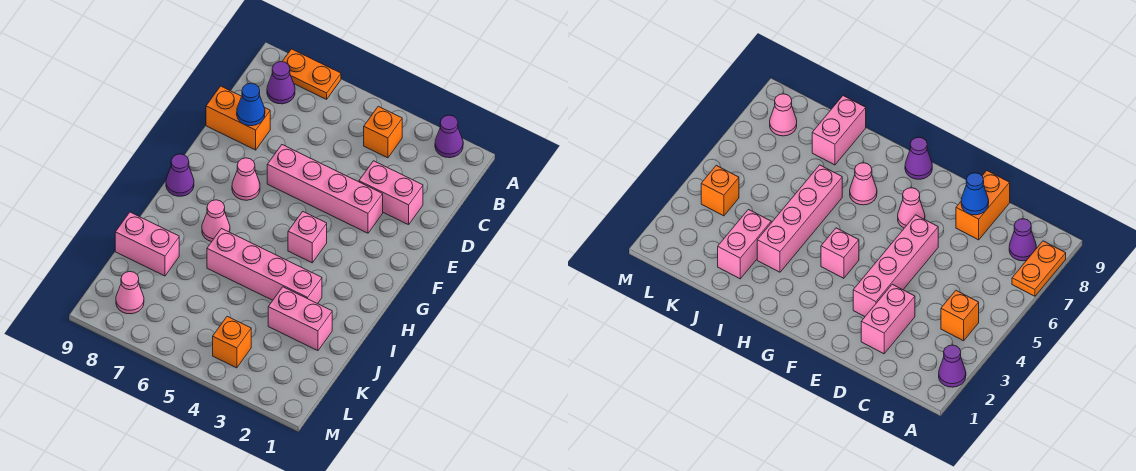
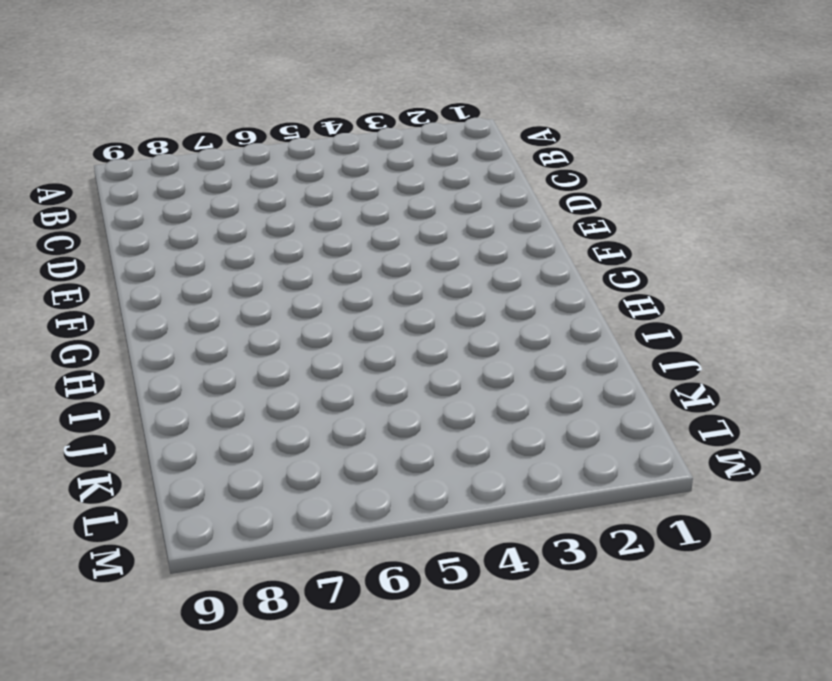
none -> purple 1x1 cone [435,115,463,158]
none -> orange 1x2 plate [282,49,341,99]
none -> orange 1x1 brick [364,106,402,158]

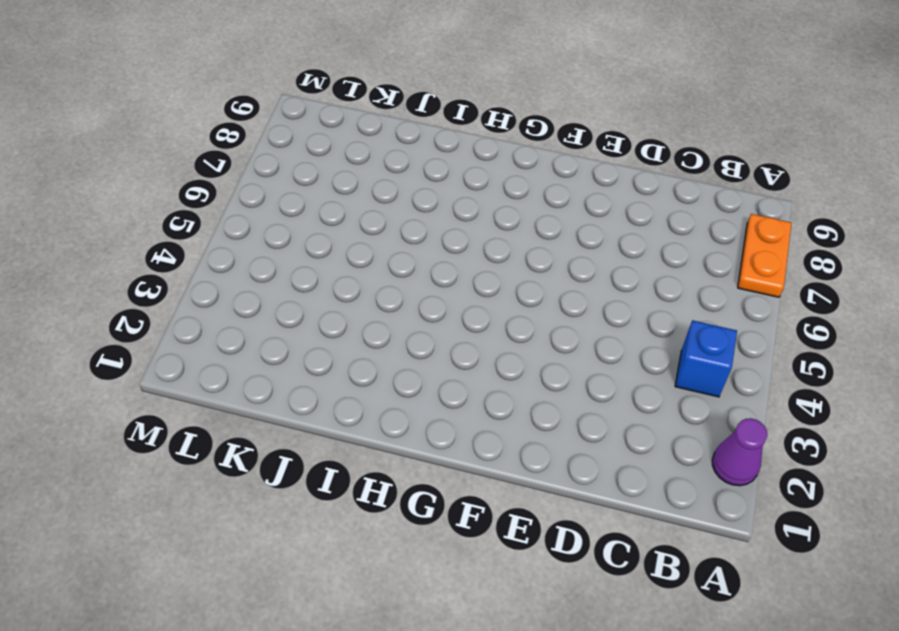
blue 1x1 brick [675,320,737,397] -> orange 1x1 brick [364,106,402,158]
none -> purple 1x1 cone [267,62,295,104]
none -> pink 1x2 brick [359,161,423,225]
none -> orange 1x2 brick [206,86,270,150]

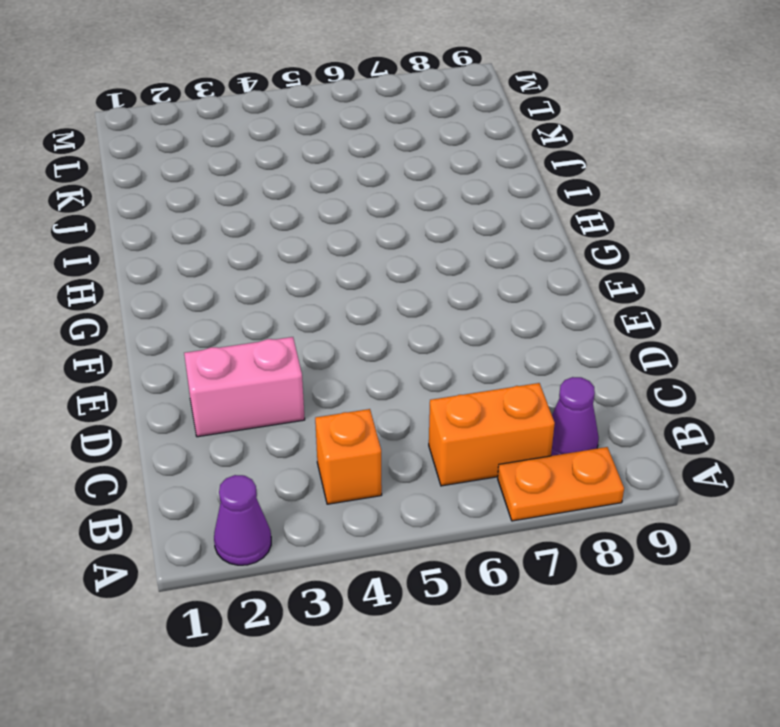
orange 1x2 brick [429,383,555,486] -> orange 1x2 brick moved to [206,86,270,150]
none -> pink 1x4 brick [267,145,383,233]
none -> pink 1x1 cone [232,158,260,200]
none -> pink 1x1 brick [288,211,327,263]

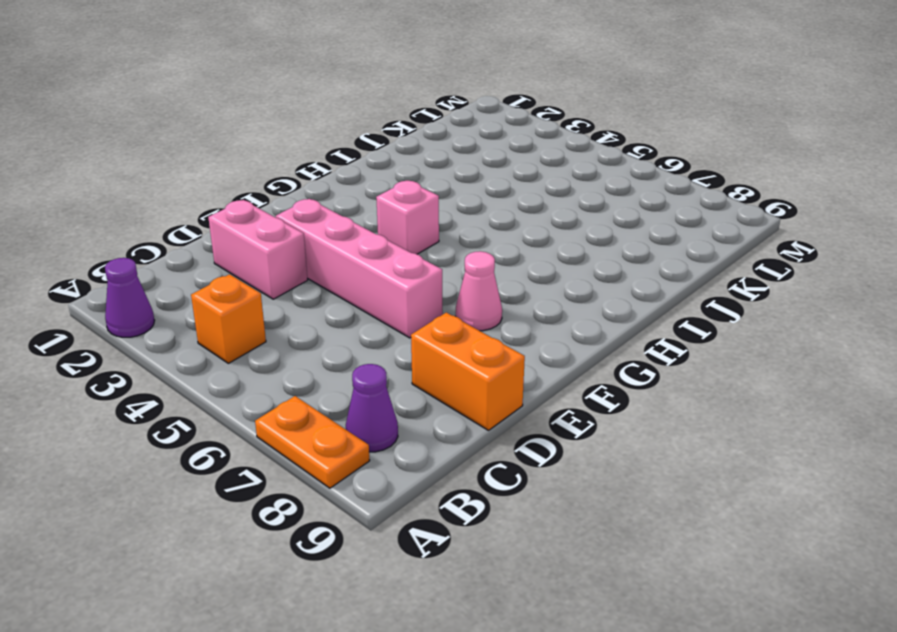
none -> purple 1x1 cone [166,154,194,196]
none -> pink 1x1 cone [202,200,230,242]
none -> pink 1x4 brick [207,229,322,304]

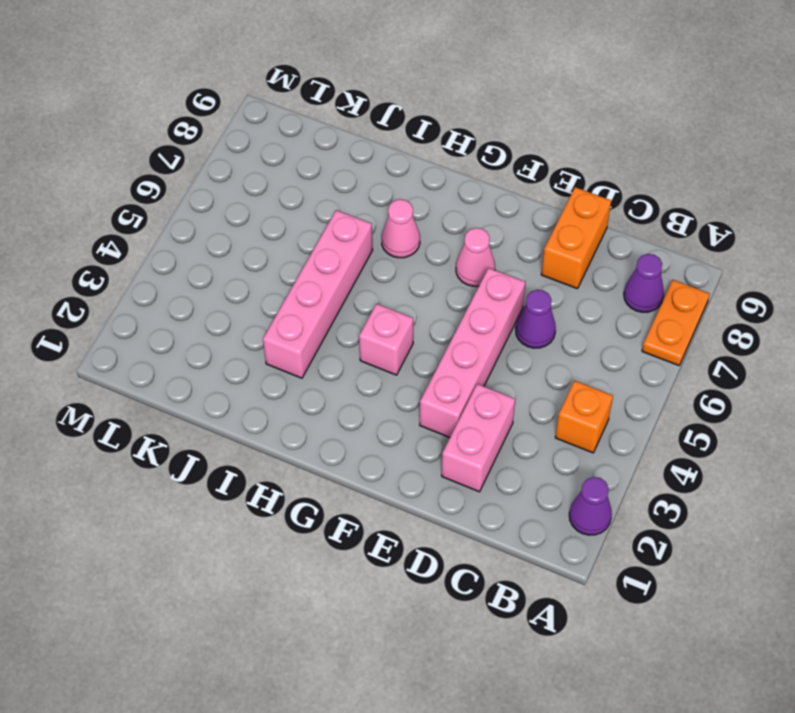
purple 1x1 cone [516,290,556,348] -> purple 1x1 cone moved to [166,154,194,196]
none -> pink 1x2 brick [268,287,332,351]
none -> pink 1x2 brick [115,212,179,276]
none -> orange 1x1 brick [213,316,251,368]

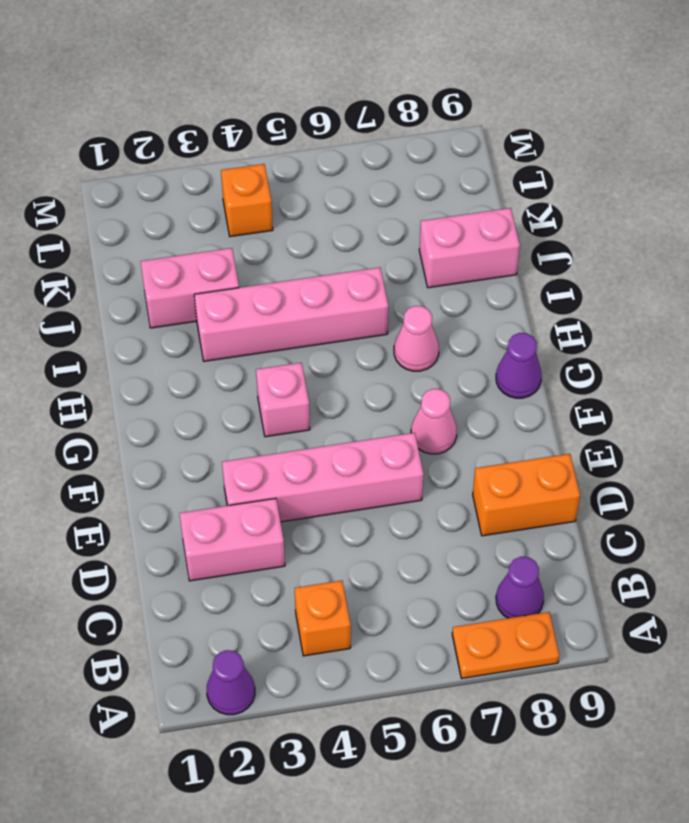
none -> pink 1x1 cone [116,272,144,314]
none -> blue 1x1 cone [237,83,265,126]

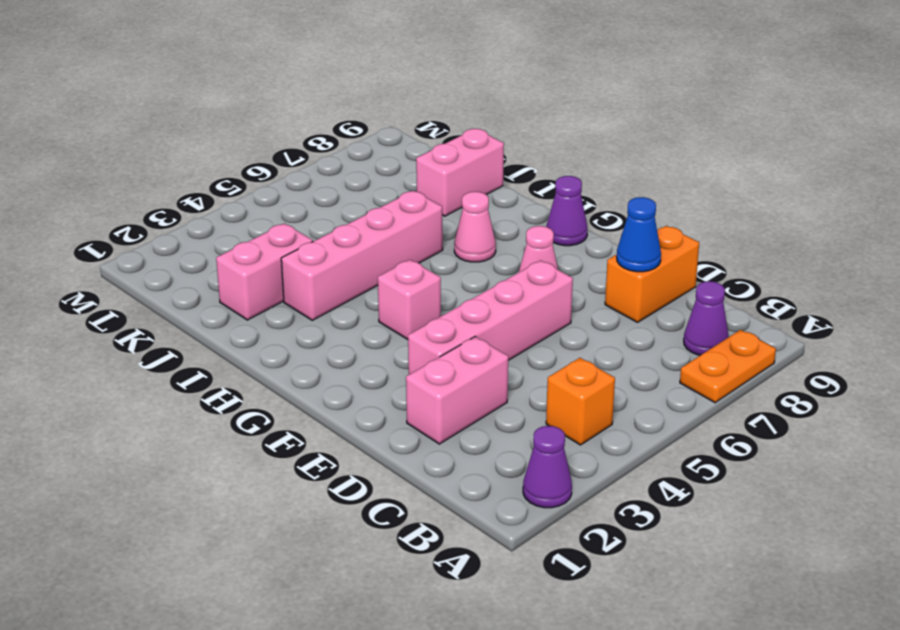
none -> orange 1x1 brick [213,316,251,368]
none -> pink 1x1 cone [116,272,144,314]

